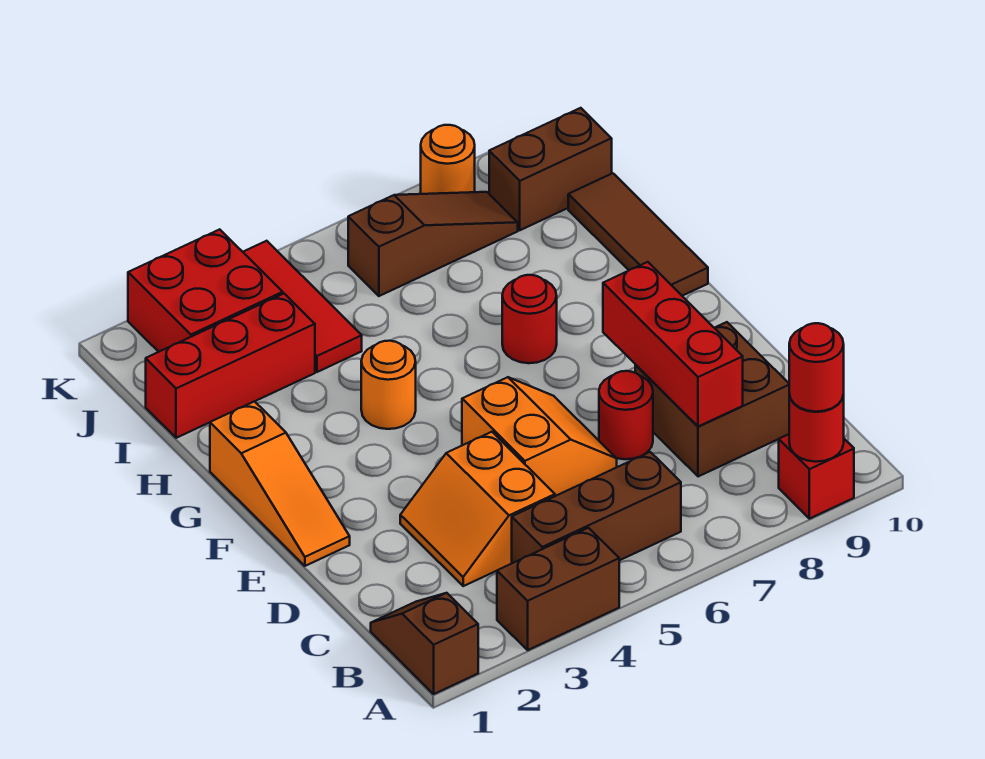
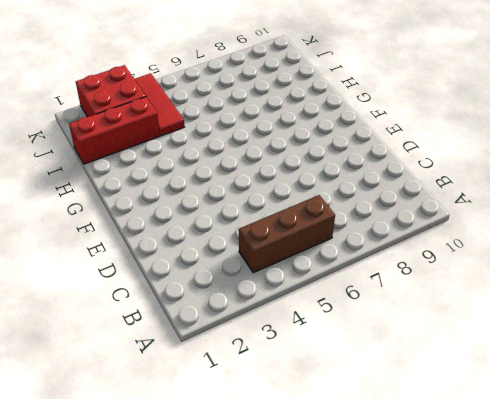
none -> brown 1x2 slope [371,593,478,694]
none -> brown 1x2 brick [497,528,619,650]
none -> red 1x1 brick [779,434,854,519]

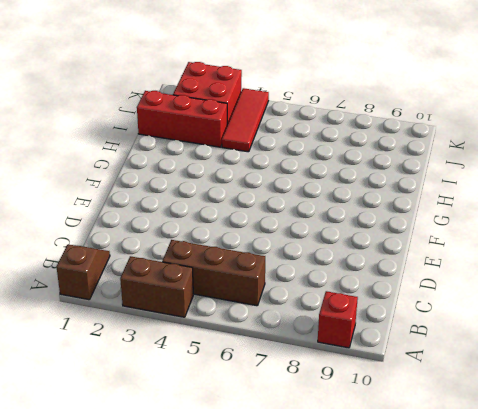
none -> orange 2x2 slope [400,432,555,586]
none -> brown 2x2 brick [635,322,789,477]
none -> orange 2x2 slope [462,377,617,496]

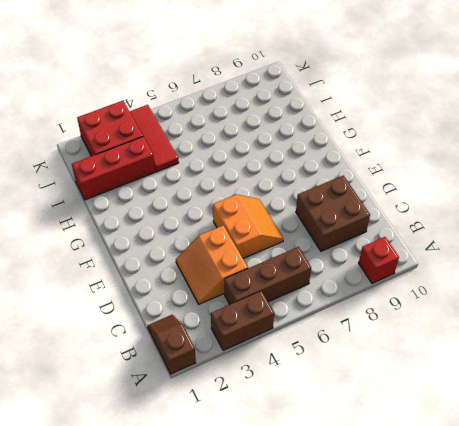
none -> red 1x1 round brick [599,371,653,459]
none -> orange 1x3 slope [210,401,350,566]
none -> orange 1x1 round brick [361,341,416,429]

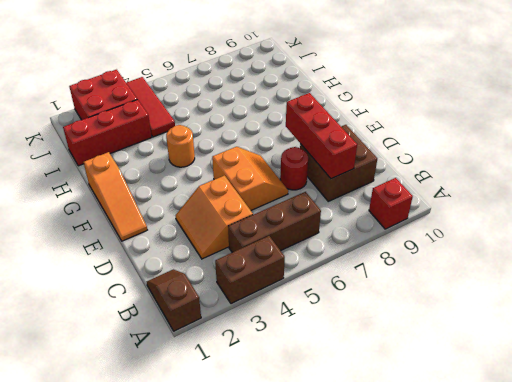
none -> red 1x1 round brick [502,275,557,363]
none -> brown 1x3 tile [568,173,708,296]
none -> brown 1x3 slope [348,192,518,296]

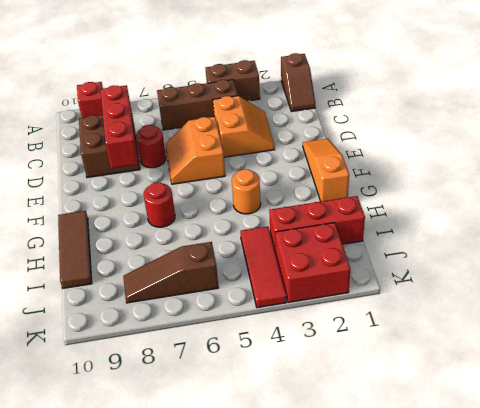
none -> brown 1x2 brick [489,108,612,230]
none -> orange 1x1 round brick [421,125,475,194]
none -> red 1x1 round brick [789,394,844,462]

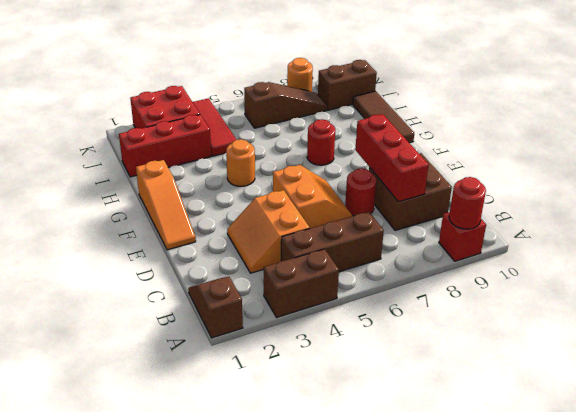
none -> red 1x1 round brick [789,323,844,412]

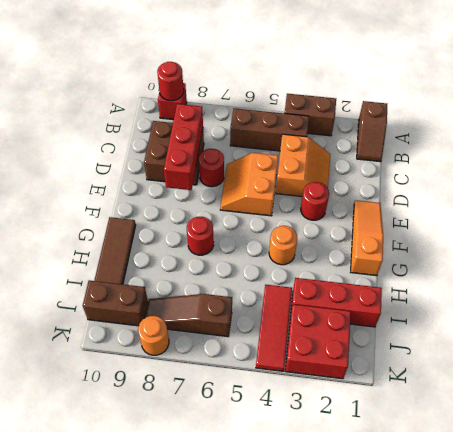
red 1x1 round brick [301,182,329,220] -> red 1x1 round brick moved to [789,323,844,412]

